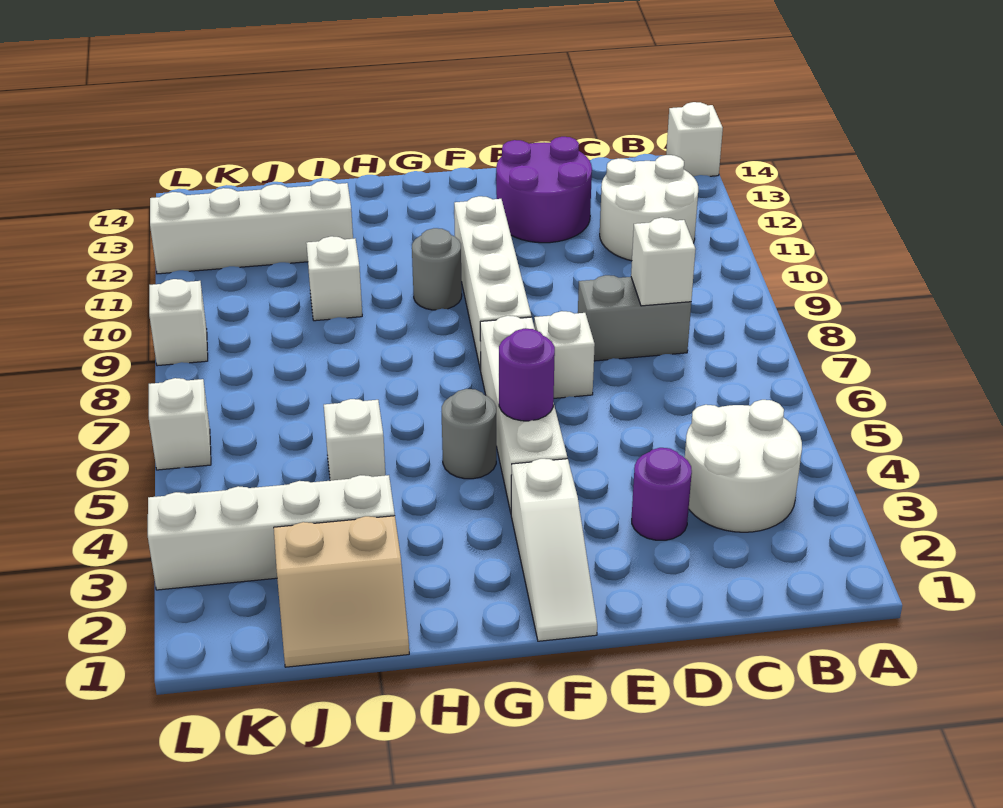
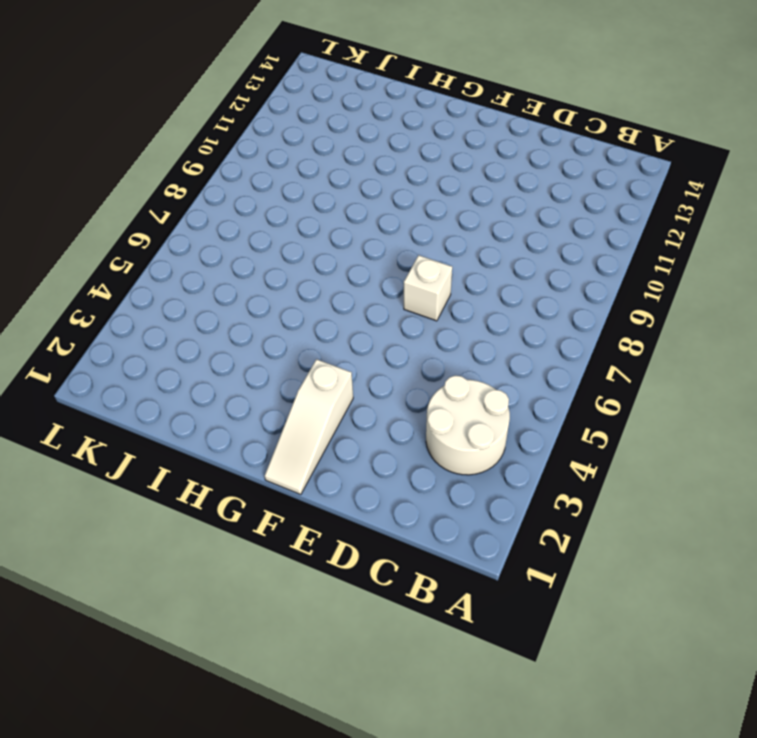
none -> white 1x1 brick [666,102,723,177]
none -> white 2x2 round brick [600,155,698,261]
none -> grey 1x2 brick [578,275,691,361]

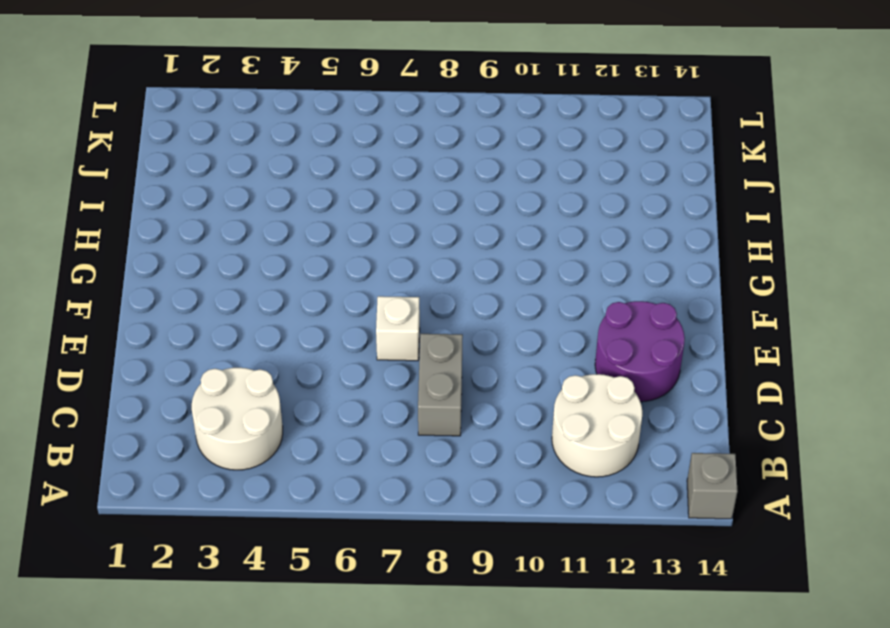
grey 1x1 brick [687,453,738,519] -> white 1x1 brick [666,102,723,177]
none -> purple 1x1 round brick [632,448,692,540]
none -> white 1x3 slope [511,459,597,641]
none -> white 1x4 brick [480,316,567,512]

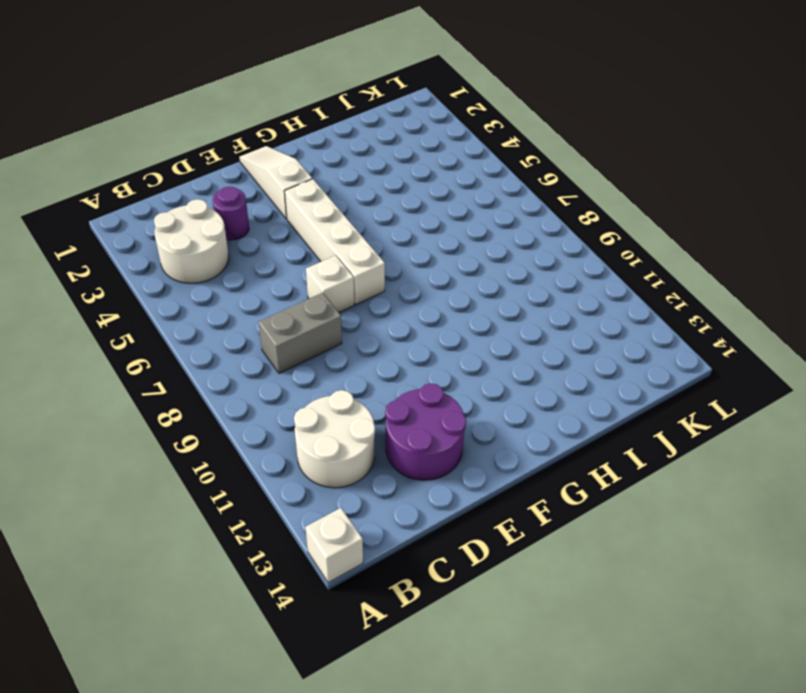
none -> white 1x4 brick [454,196,531,370]
none -> grey 1x1 round brick [442,389,496,479]
none -> grey 1x1 round brick [412,228,462,310]

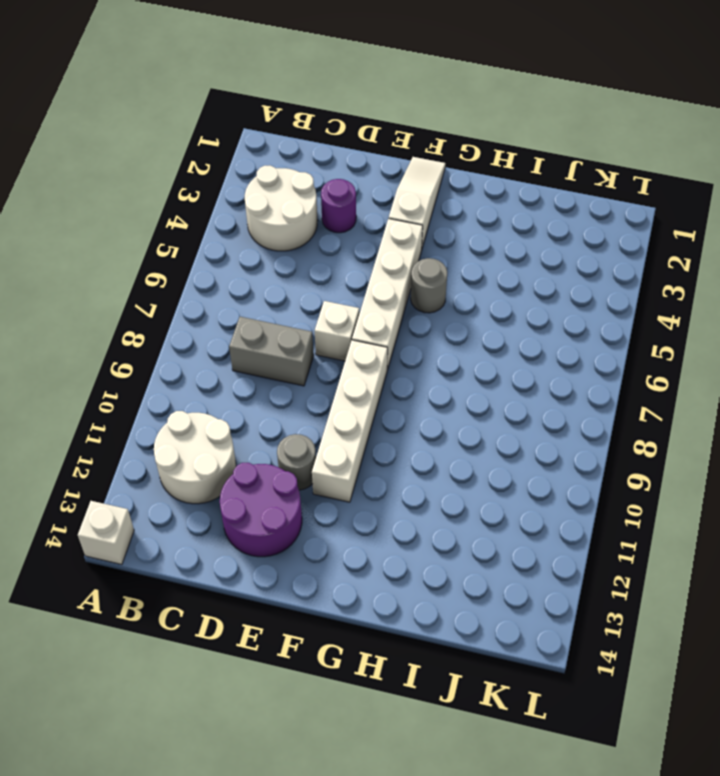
grey 1x1 round brick [277,434,316,490] -> grey 1x1 round brick moved to [412,228,462,310]
none -> tan 2x2 slope [274,516,409,667]
none -> white 1x4 brick [148,475,395,590]
none -> white 1x1 brick [324,399,385,481]

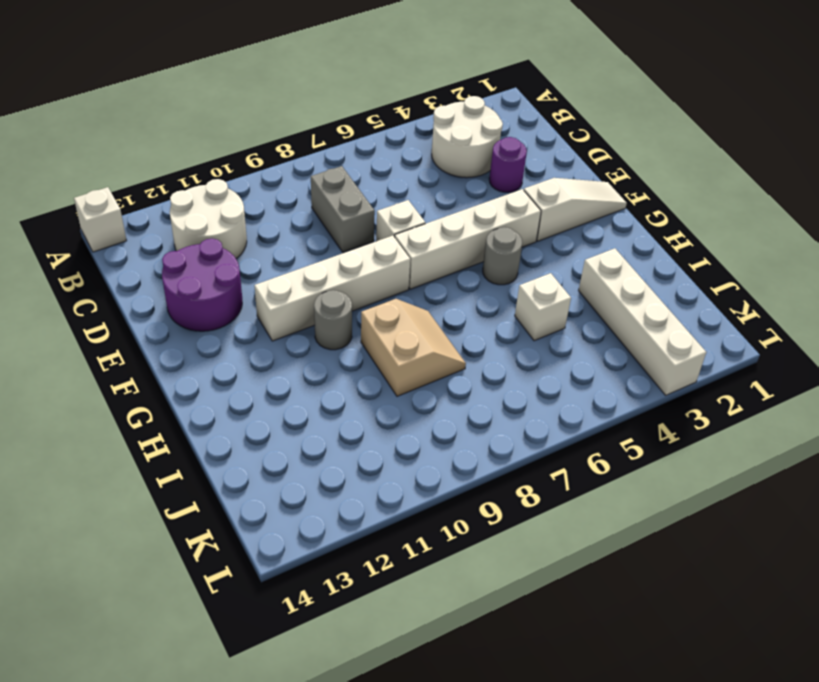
tan 2x2 slope [361,299,466,396] -> tan 2x2 slope moved to [274,516,409,667]
none -> white 1x1 brick [306,236,362,321]
none -> white 1x4 brick [150,181,353,274]
none -> white 1x1 brick [149,378,211,470]

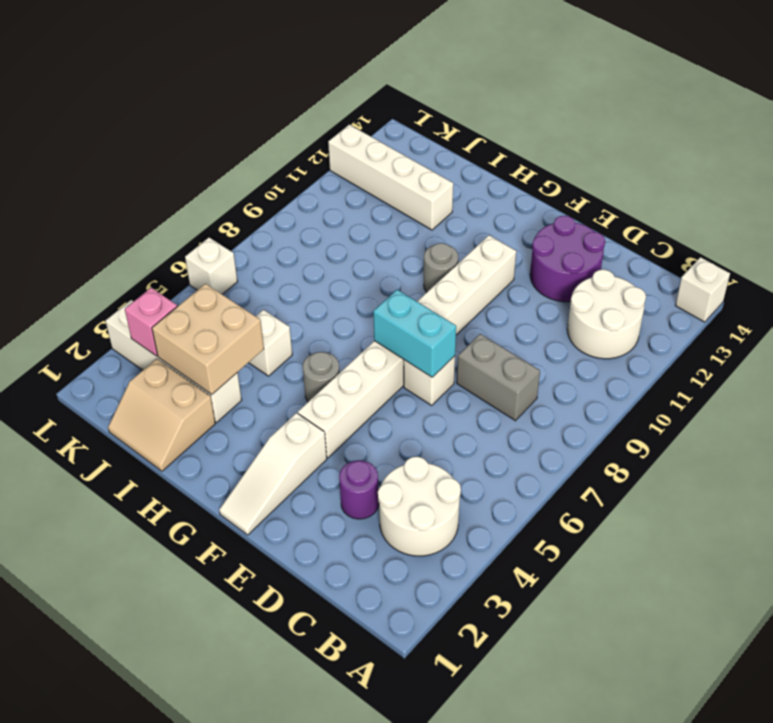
cyan 1x2 brick [373,290,456,377] -> none
tan 2x2 brick [152,284,264,395] -> none
pink 1x1 brick [125,288,177,356] -> none
none -> white 1x1 brick [306,236,362,321]
none -> white 1x1 brick [149,279,208,366]
none -> white 1x1 brick [631,217,695,306]

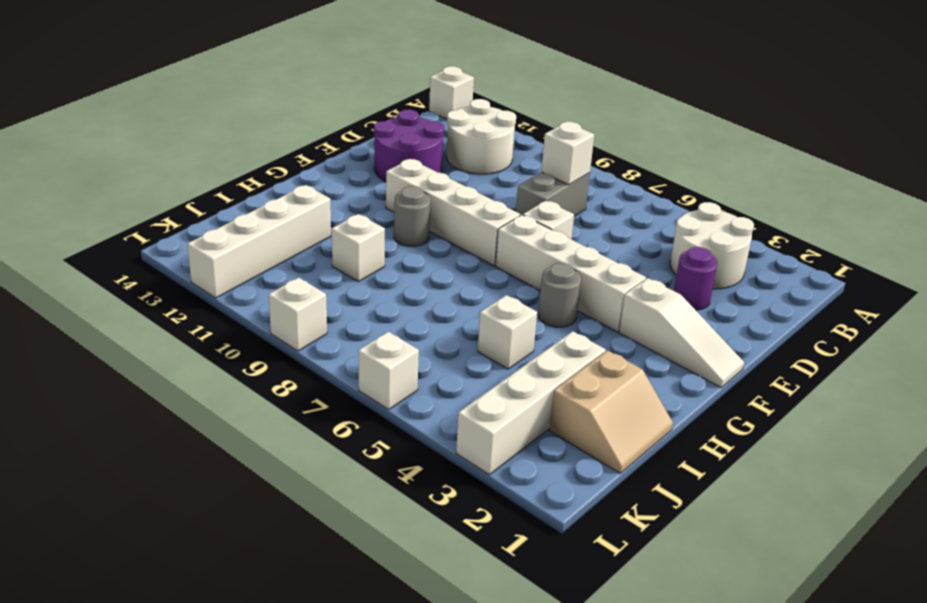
none -> purple 1x1 round brick [499,329,555,421]

